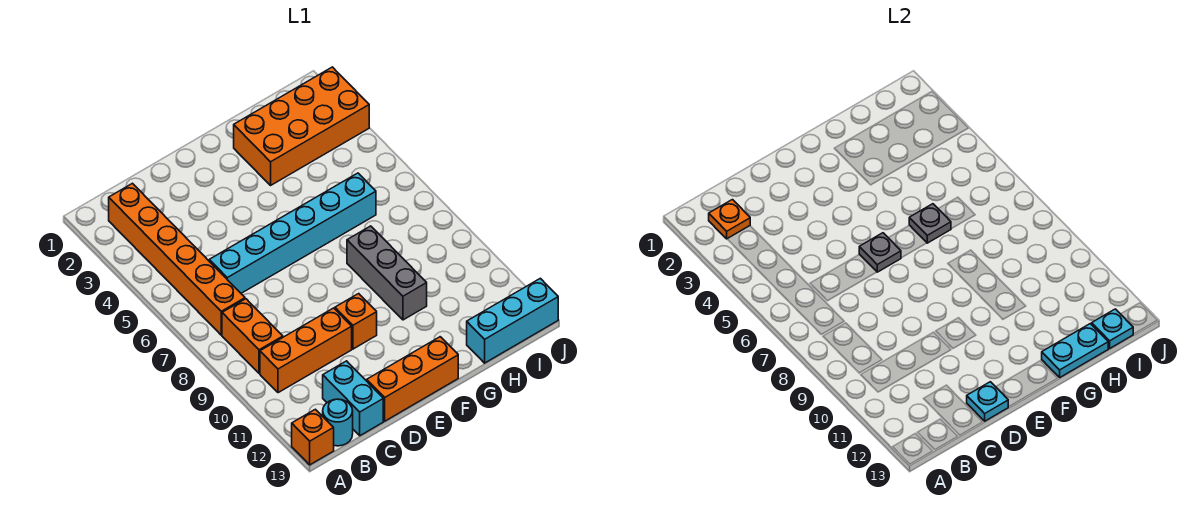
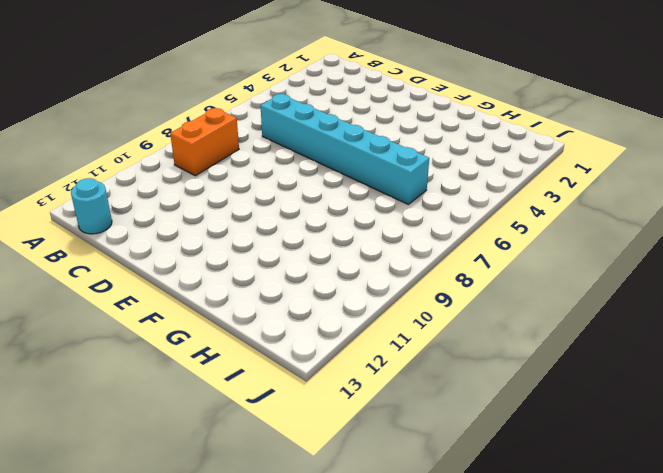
none -> orange 1x1 brick [292,409,334,465]
none -> orange 1x6 brick [109,183,245,335]
none -> orange 1x3 brick [260,308,352,393]

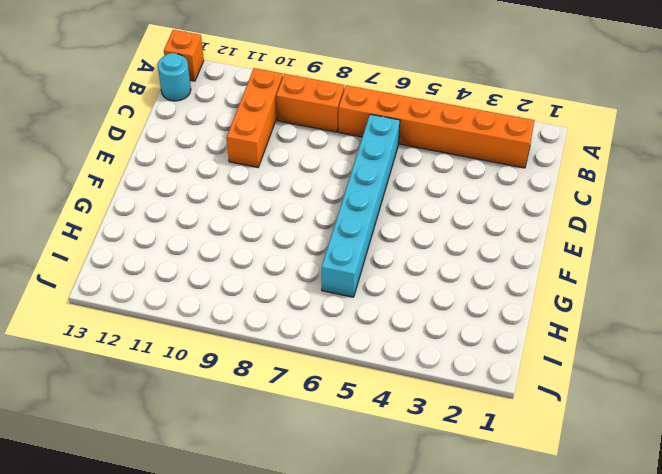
none -> cyan 1x2 brick [323,361,383,436]
none -> orange 1x3 brick [367,337,458,421]
none -> orange 1x1 brick [335,294,377,349]

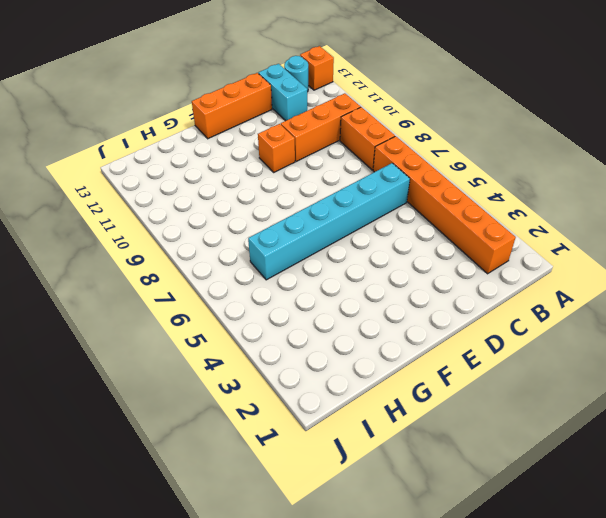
none -> orange 2x4 brick [234,67,369,185]
none -> grey 1x3 brick [347,226,427,320]
none -> cyan 1x3 brick [467,278,558,363]

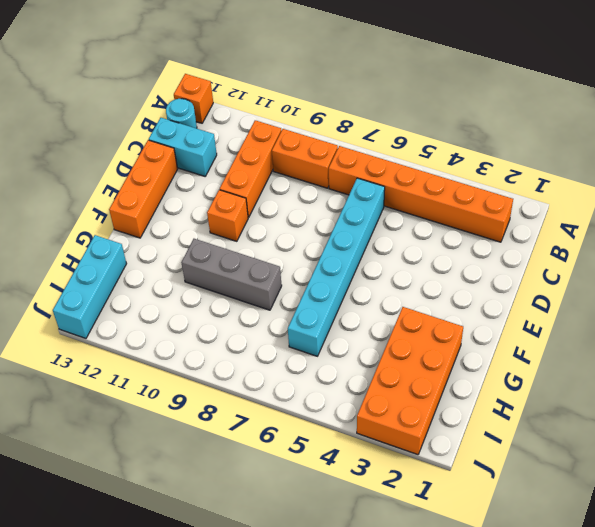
none -> orange 1x1 plate [709,200,750,239]
none -> cyan 1x1 plate [967,382,1008,421]
none -> grey 1x1 plate [859,233,901,272]

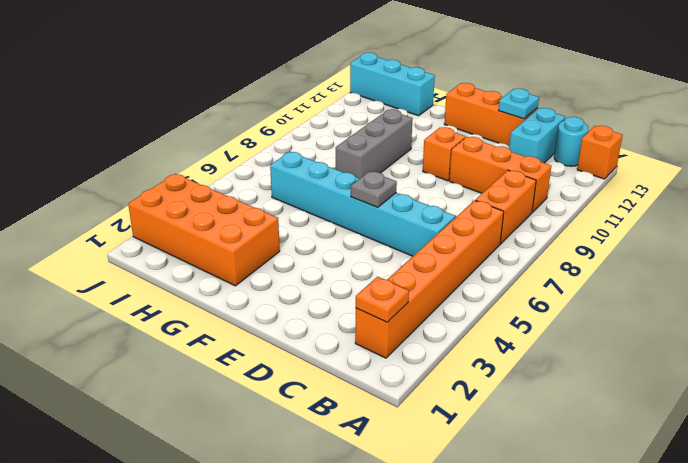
none -> grey 1x1 plate [909,204,951,243]
none -> cyan 1x2 plate [1042,324,1108,377]
none -> cyan 1x1 plate [1092,309,1133,348]

